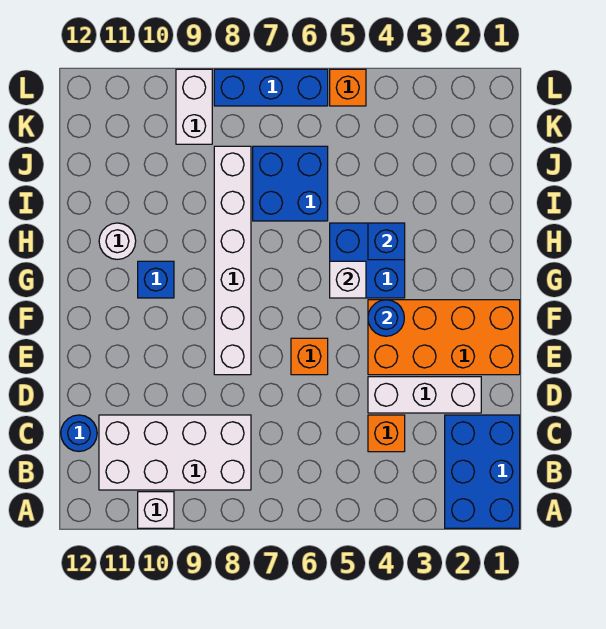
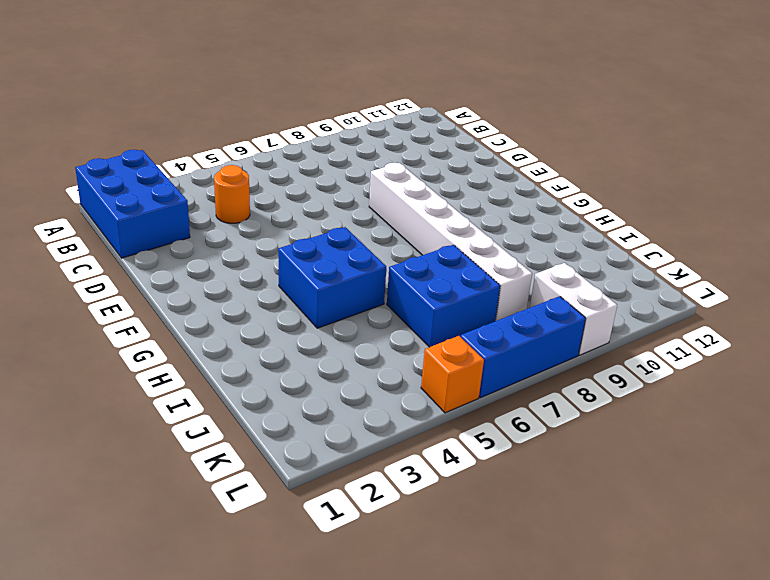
orange 1x1 round brick [214,165,250,223] -> orange 1x1 brick [368,415,405,452]
none -> white 1x1 brick [138,492,174,528]
none -> white 2x4 brick [99,415,251,490]
none -> blue 1x1 round brick [61,415,97,451]

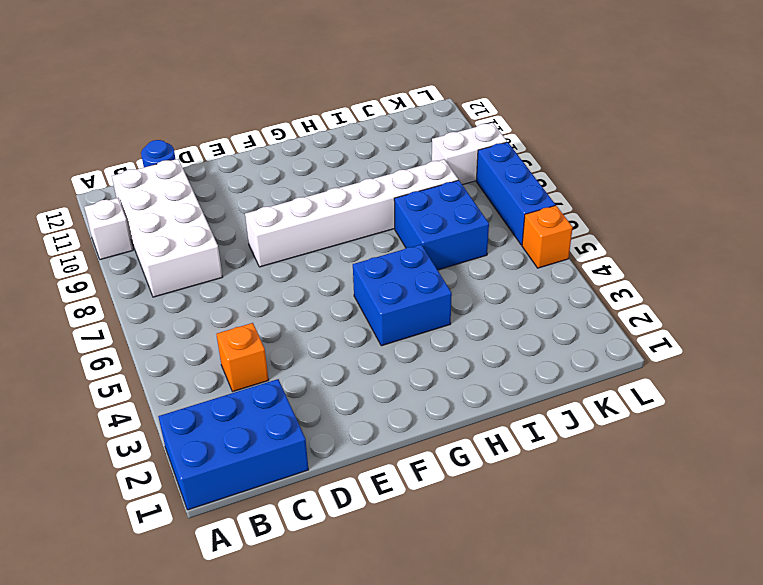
none -> white 1x3 brick [368,377,481,413]
none -> orange 2x4 brick [368,300,520,375]
none -> orange 1x1 brick [291,338,328,375]

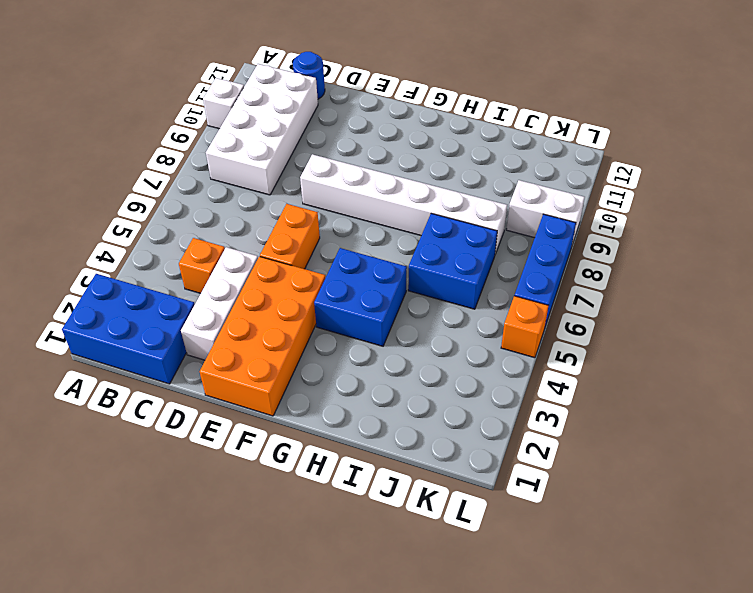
orange 1x2 brick [260,204,320,269] -> orange 1x1 brick [291,338,328,375]
none -> blue 1x1 brick [138,261,174,298]
none -> white 1x1 round brick [99,223,136,259]
none -> blue 1x1 round brick [368,300,404,336]

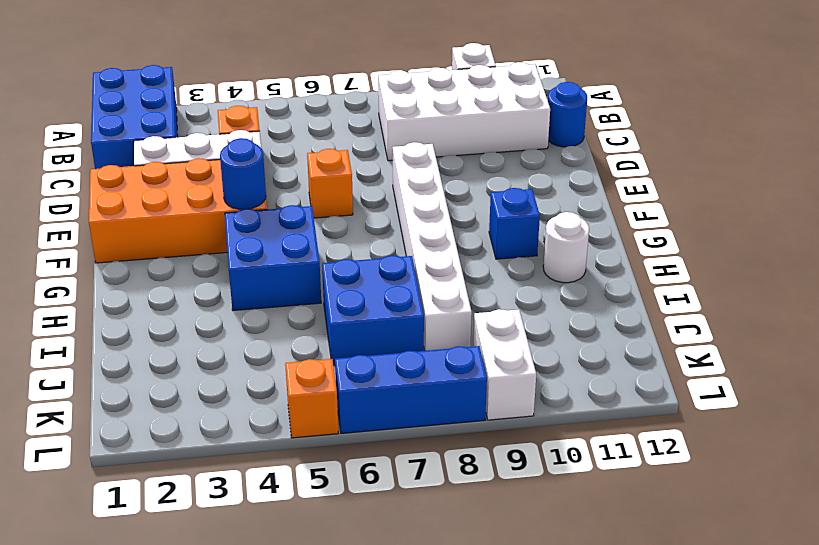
none -> white 1x1 brick [330,261,366,298]
none -> blue 1x1 brick [368,223,405,260]

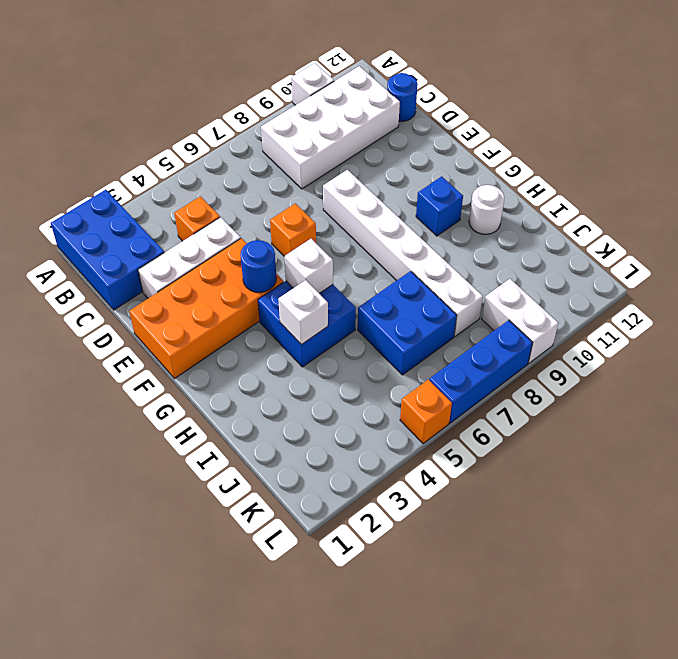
white 1x1 brick [278,280,328,345] -> blue 1x1 brick [368,223,405,260]

